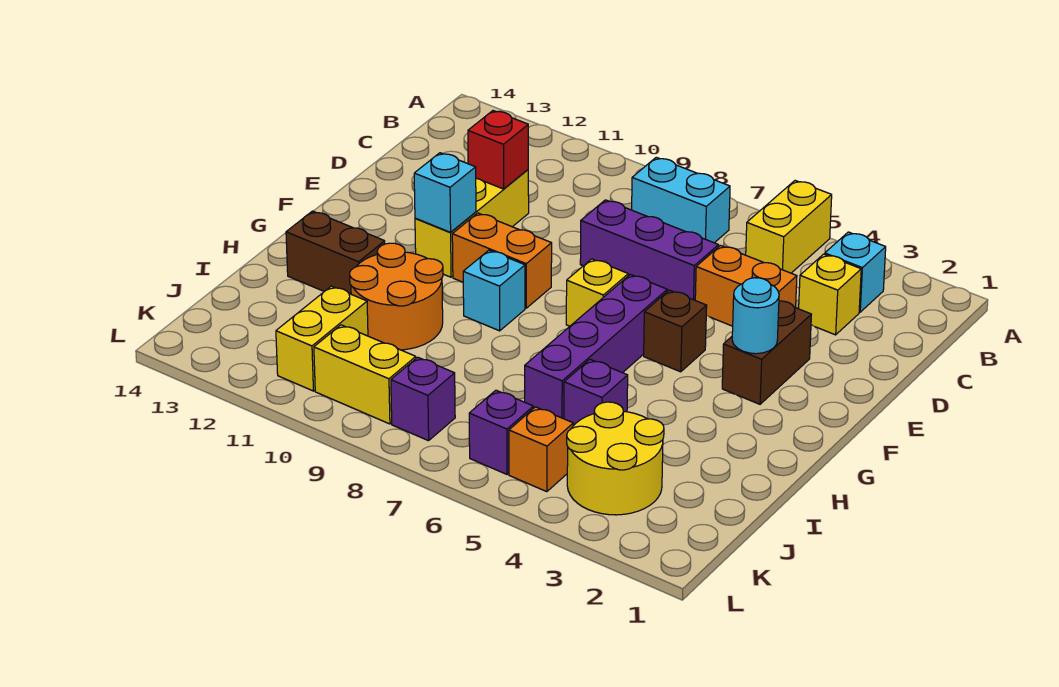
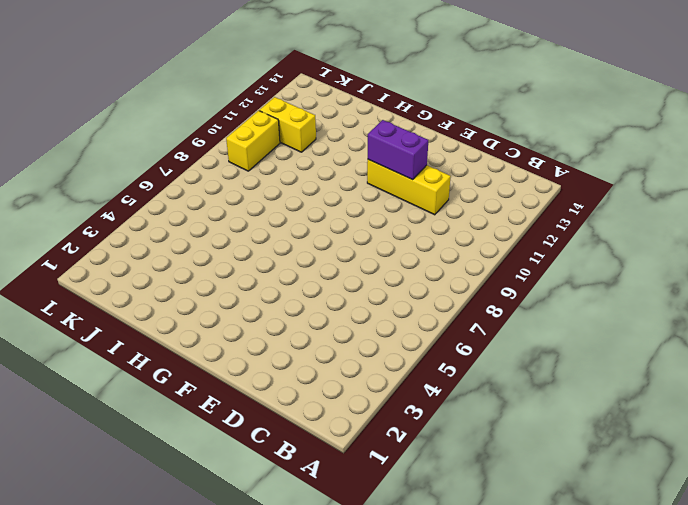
purple 1x2 brick [368,120,428,180] -> cyan 1x1 brick [414,153,476,232]
none -> yellow 1x2 brick [746,181,832,273]
none -> cyan 1x1 brick [825,232,886,312]
none -> cyan 1x2 brick [632,157,730,243]

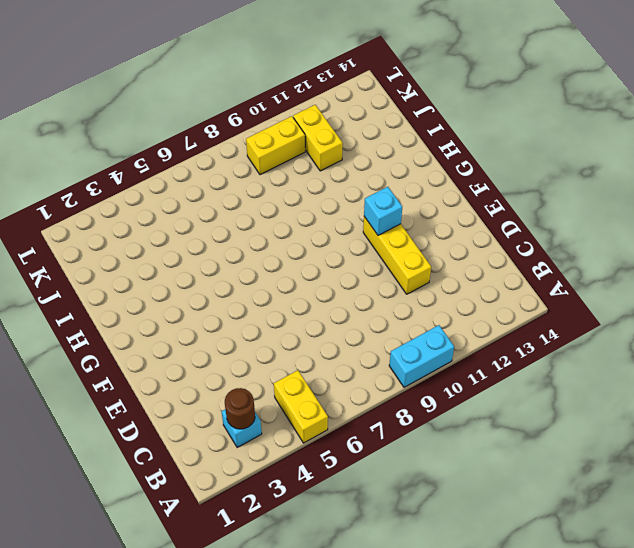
cyan 1x2 brick [389,325,454,387] -> cyan 1x2 brick moved to [632,157,730,243]
brown 1x1 round brick [225,388,255,429] -> none
none -> yellow 1x1 brick [799,254,861,335]
none -> orange 1x2 brick [695,246,797,326]
none -> purple 1x3 brick [580,200,719,300]

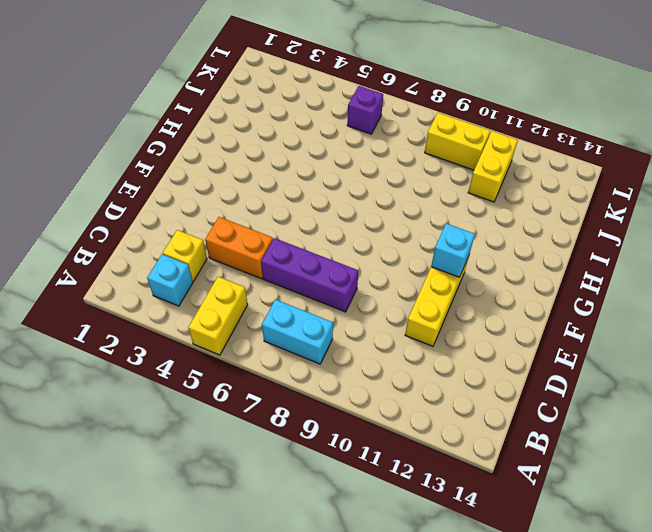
none -> brown 1x2 brick [722,301,811,404]
none -> brown 1x1 brick [644,290,707,372]
none -> purple 1x4 brick [525,274,667,419]

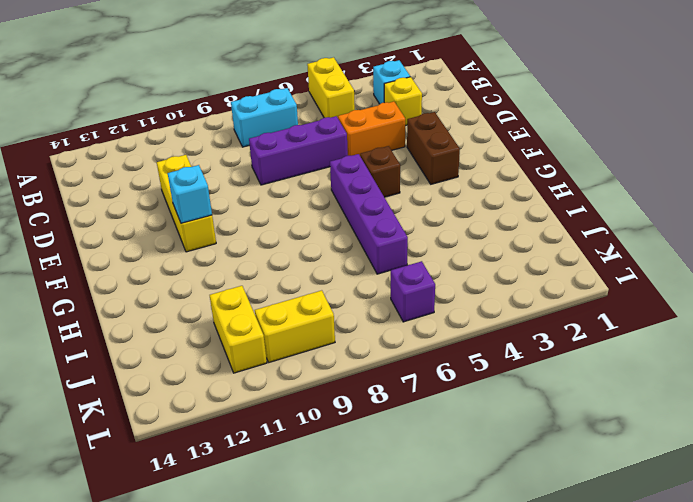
none -> yellow 1x1 brick [566,259,628,326]
none -> orange 1x2 brick [452,213,552,308]
none -> cyan 1x1 brick [463,250,525,331]

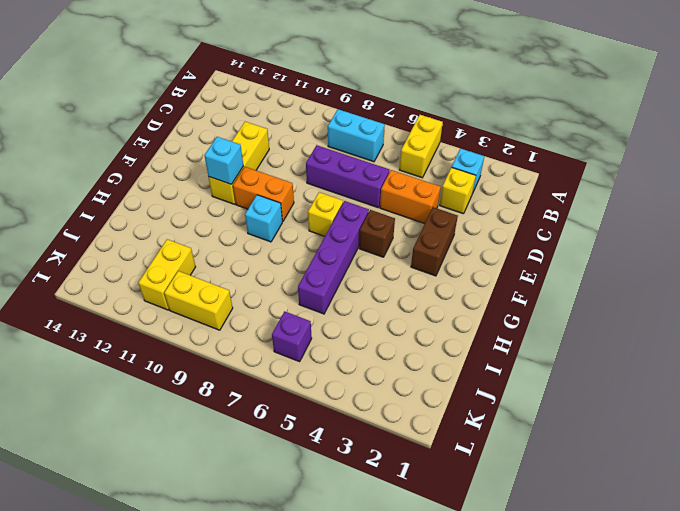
none -> orange 2x2 round brick [350,243,443,350]
none -> brown 1x2 brick [286,211,385,294]
none -> purple 1x1 brick [564,359,628,426]

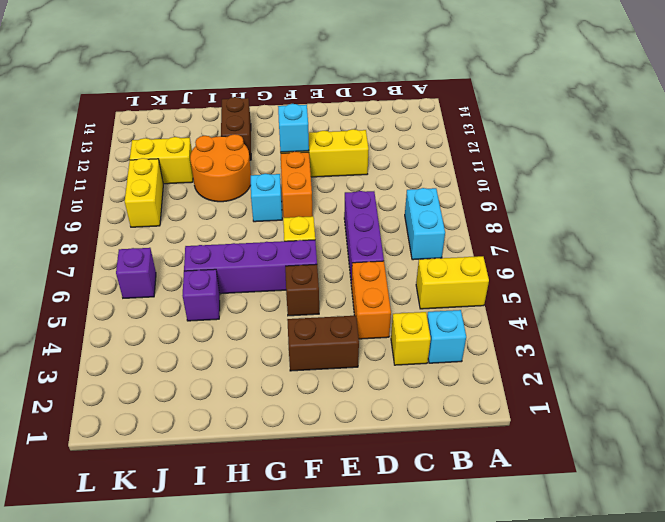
none -> yellow 2x2 round brick [567,402,664,515]
none -> orange 1x1 brick [509,407,573,492]
none -> purple 1x1 brick [391,357,455,441]

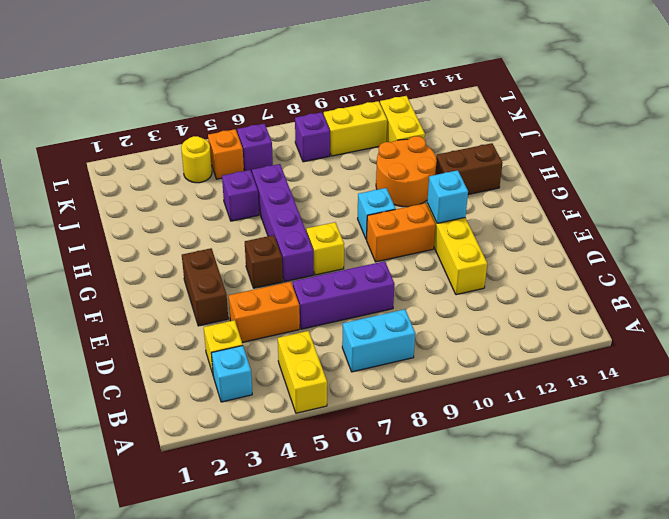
yellow 1x1 round brick [181,136,212,183] -> yellow 2x2 round brick [567,402,664,515]
none -> red 1x1 brick [468,111,528,189]
none -> cyan 1x1 round brick [732,278,779,354]

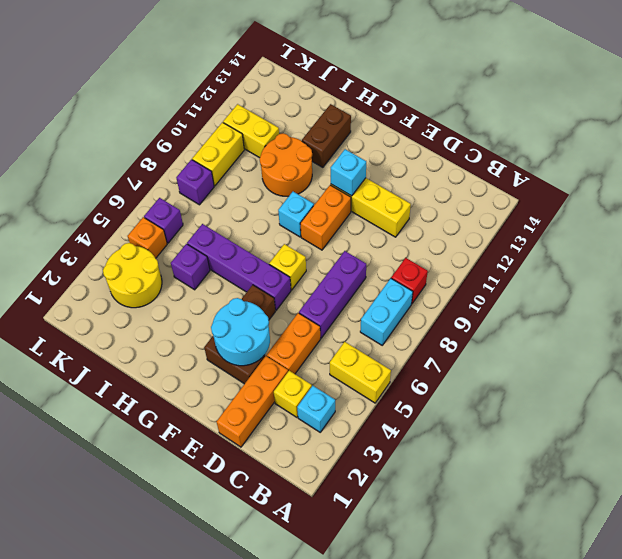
red 1x1 brick [391,258,428,304] -> red 1x1 brick moved to [468,111,528,189]
orange 1x3 brick [216,356,288,447] -> none
cyan 2x2 round brick [211,298,270,366] -> cyan 1x1 round brick [732,278,779,354]

